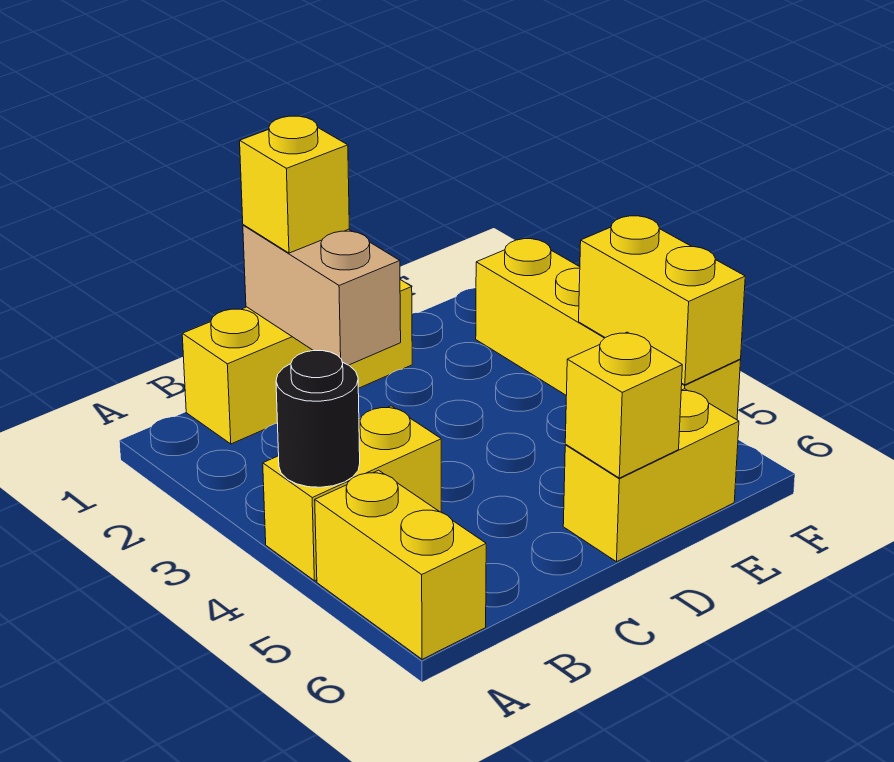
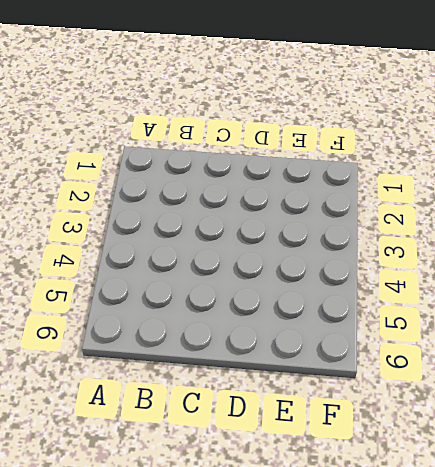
none -> yellow 1x2 brick [263,406,441,581]
none -> yellow 1x2 brick [315,470,486,659]

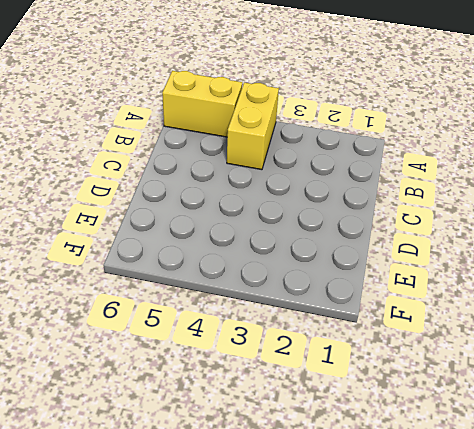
none -> yellow 1x3 brick [182,280,412,444]
none -> yellow 1x2 brick [563,389,739,562]

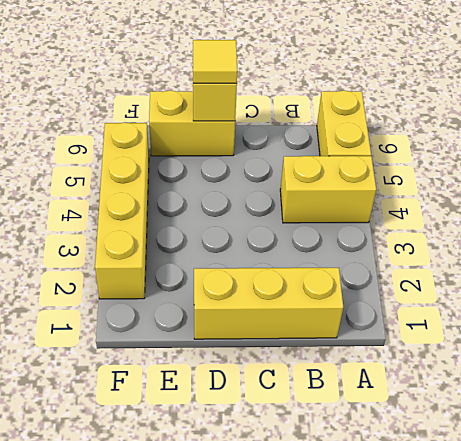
yellow 1x1 tile [193,40,237,83] -> none
none -> black 1x1 round brick [276,351,360,487]
none -> tan 1x2 brick [243,225,401,365]

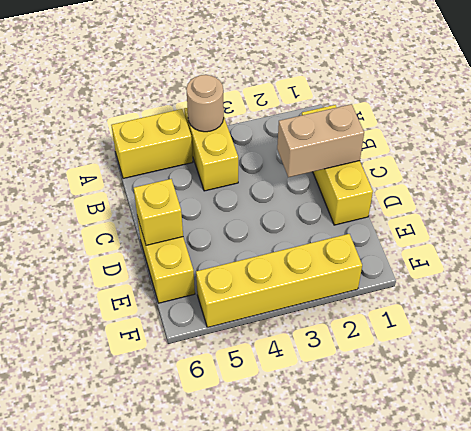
tan 1x1 round brick [186,75,224,132] -> black 1x1 round brick [276,351,360,487]
none -> yellow 1x2 brick [579,216,745,385]
none -> yellow 1x1 brick [240,116,349,253]

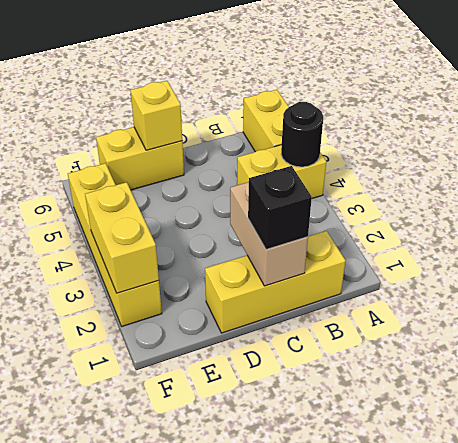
black 1x1 brick [248,166,312,250] -> yellow 1x1 brick [240,116,349,253]
yellow 1x2 brick [85,182,159,293] -> yellow 1x2 brick moved to [579,216,745,385]

